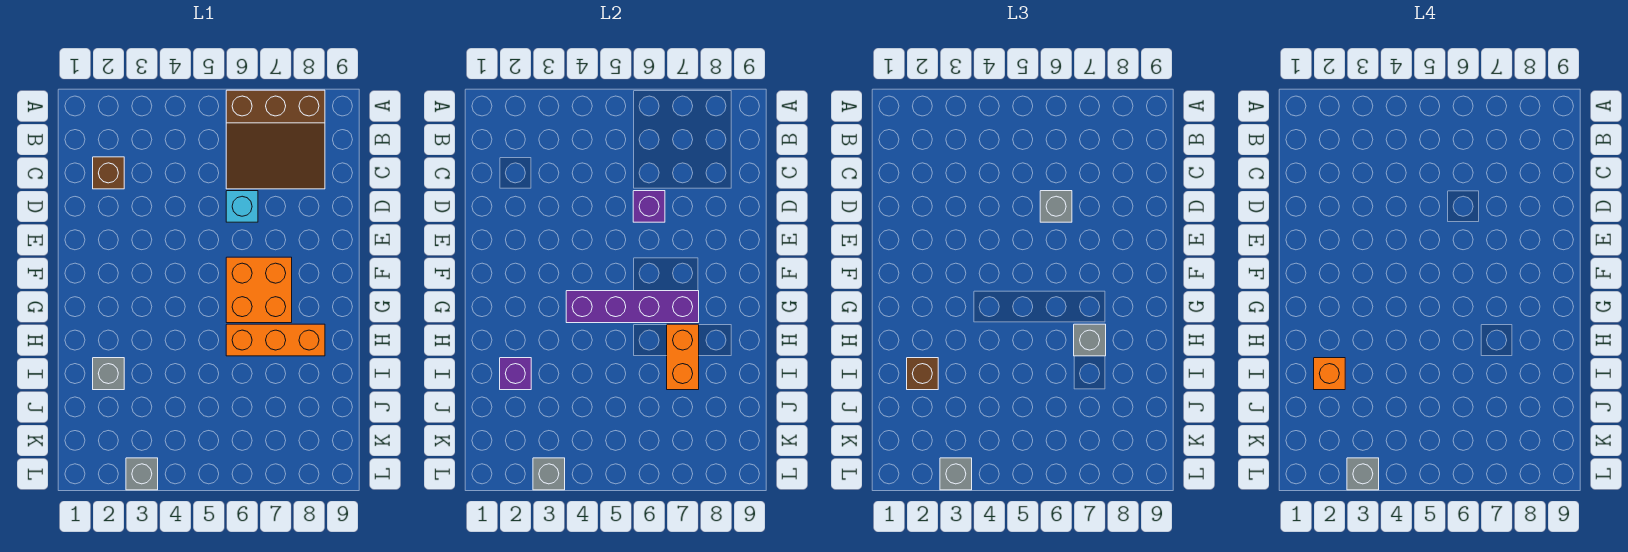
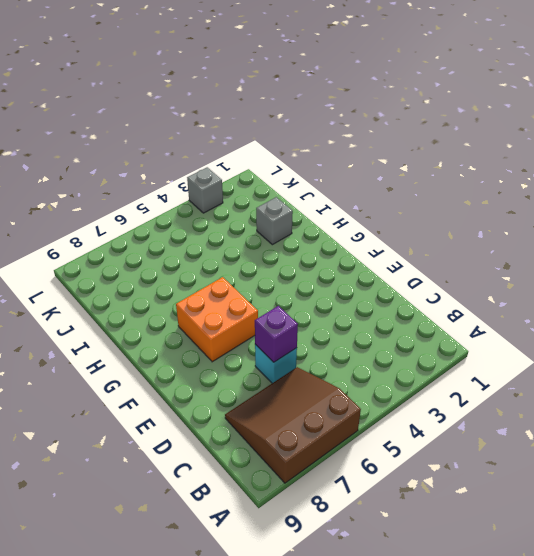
none -> brown 1x1 brick [93,157,124,189]
none -> orange 1x3 brick [226,324,325,356]
none -> purple 1x4 brick [566,291,699,323]

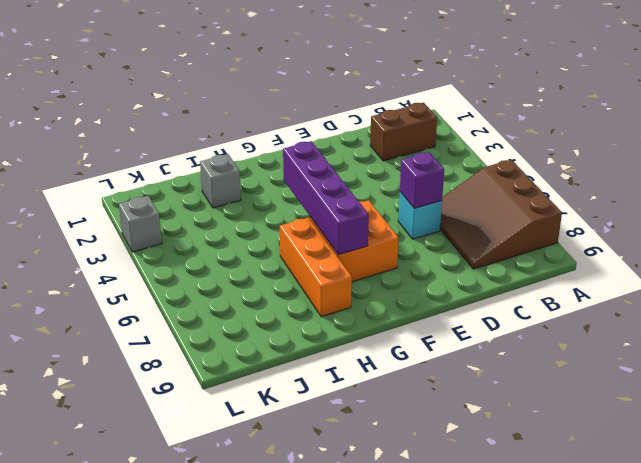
brown 1x2 brick [370,103,437,161] -> brown 1x1 brick [93,157,124,189]
none -> orange 1x2 brick [667,324,699,390]
none -> purple 1x1 brick [500,358,531,390]
none -> grey 1x1 brick [533,458,565,490]

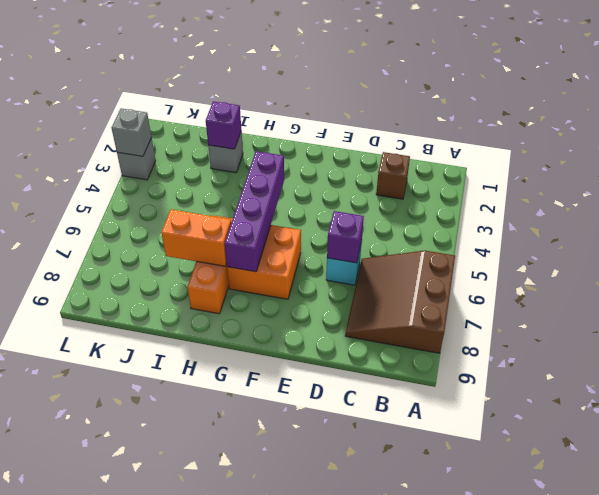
none -> grey 1x1 brick [1040,191,1072,222]
none -> grey 1x1 brick [1074,324,1106,356]
none -> brown 1x1 brick [907,358,938,390]

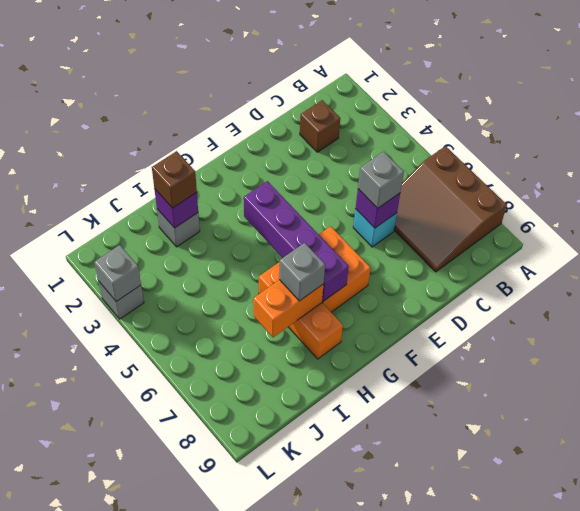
none -> grey 1x1 brick [940,458,972,490]
none -> orange 1x1 brick [1314,358,1345,390]
none -> grey 1x1 brick [1347,458,1379,490]

